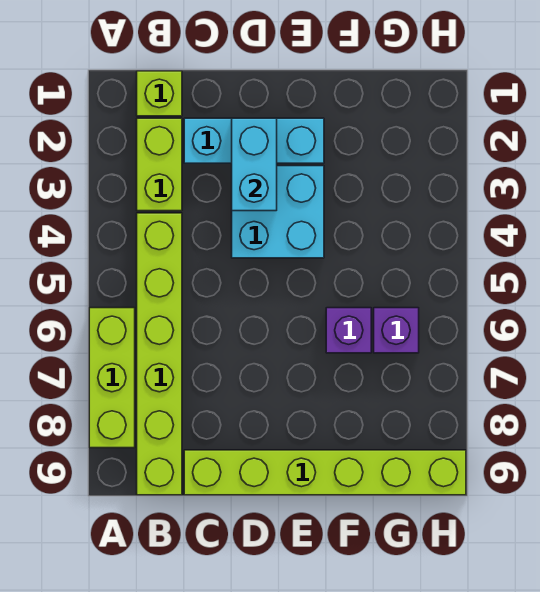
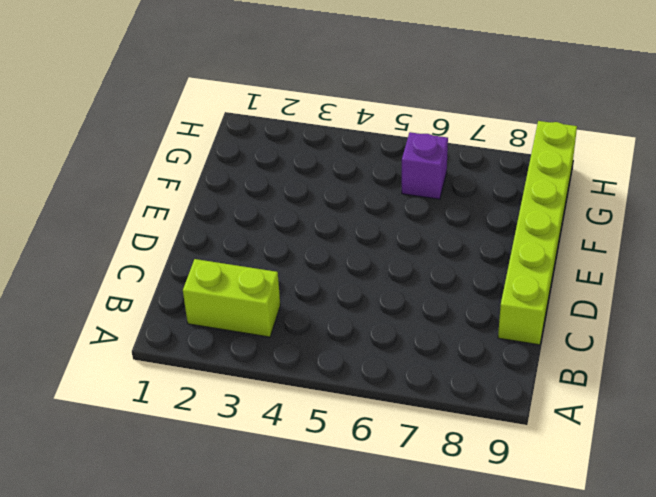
none -> lime 1x3 brick [89,308,135,448]
none -> lime 1x1 brick [137,71,182,116]

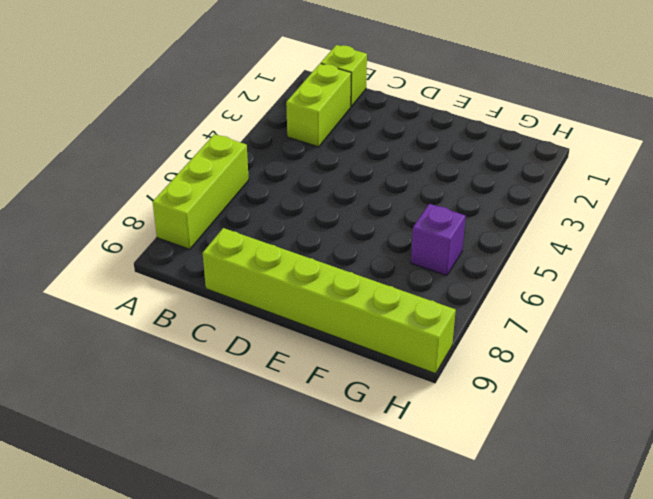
none -> lime 1x6 brick [137,213,182,495]
none -> cyan 1x3 brick [184,118,324,163]

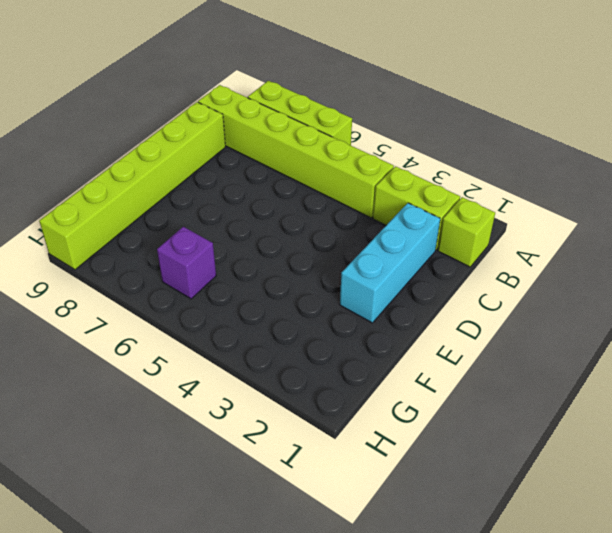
none -> cyan 2x2 brick [232,166,324,258]
none -> purple 1x1 brick [326,308,371,353]

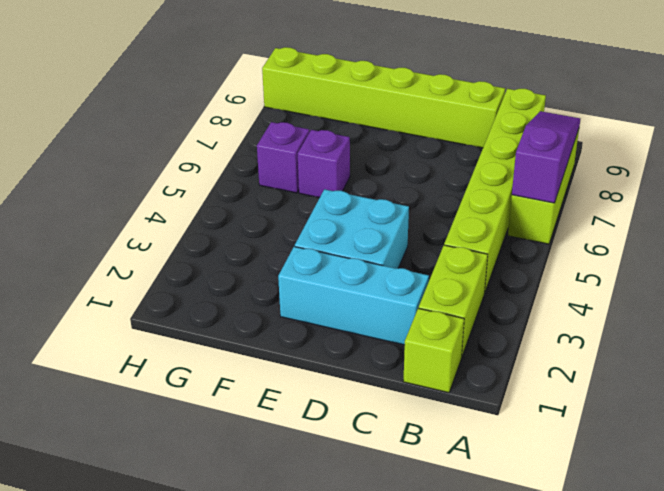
purple 1x3 slope [512,111,580,203] -> none
none -> cyan 1x2 brick [232,118,277,211]

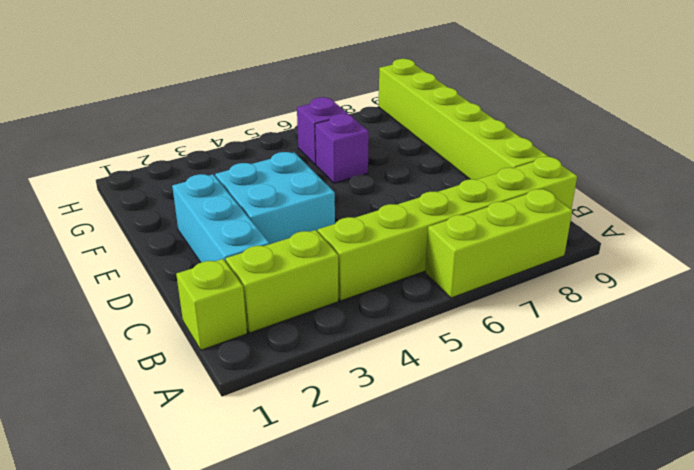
none -> cyan 1x2 brick [232,118,277,211]

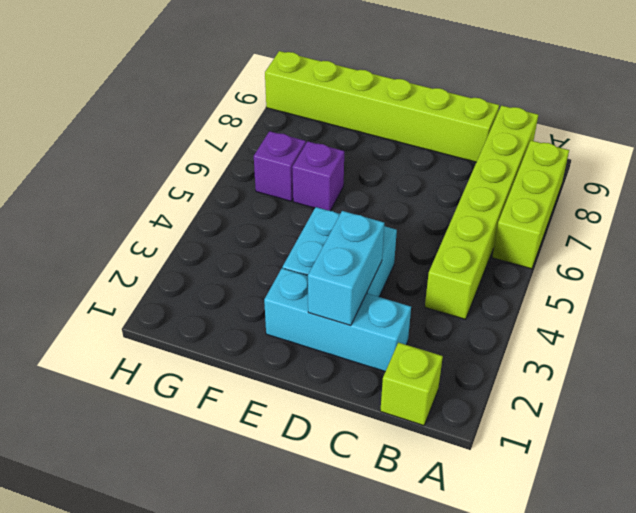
none -> lime 1x2 brick [137,118,182,211]

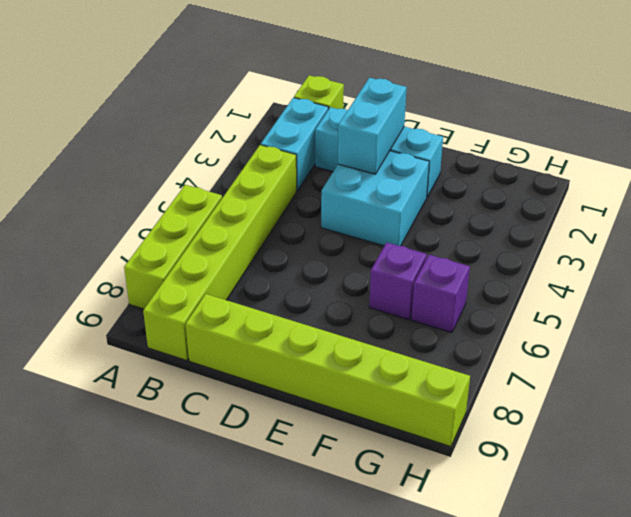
cyan 1x2 brick [261,98,328,191] -> lime 1x2 brick [137,118,182,211]

